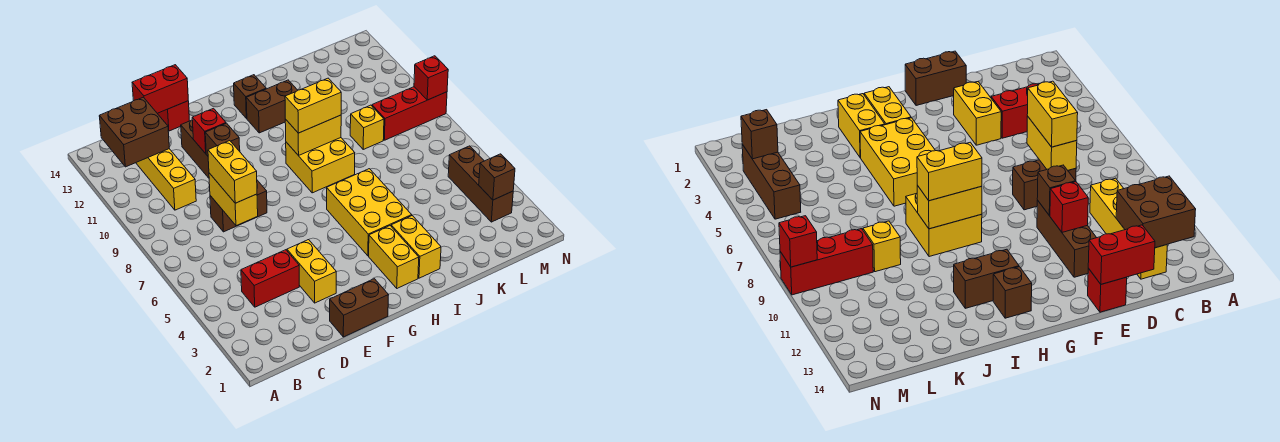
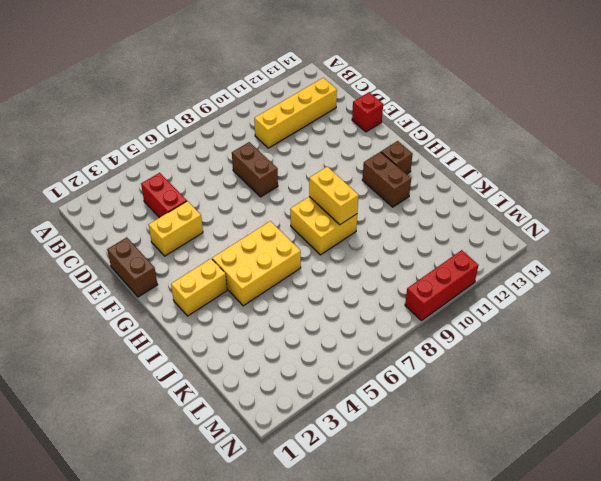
red 1x3 brick [405,250,478,321] -> red 1x3 brick turned to [372,87,447,140]
none -> brown 1x3 brick [181,120,209,178]
none -> yellow 1x2 brick [391,216,441,278]
none -> yellow 1x1 brick [350,105,384,149]

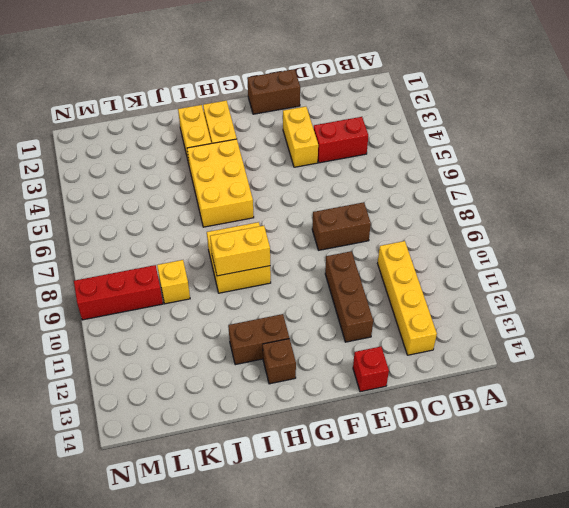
none -> brown 1x3 brick [448,146,513,222]
none -> brown 2x2 brick [99,97,169,167]
none -> yellow 1x2 brick [209,173,258,226]

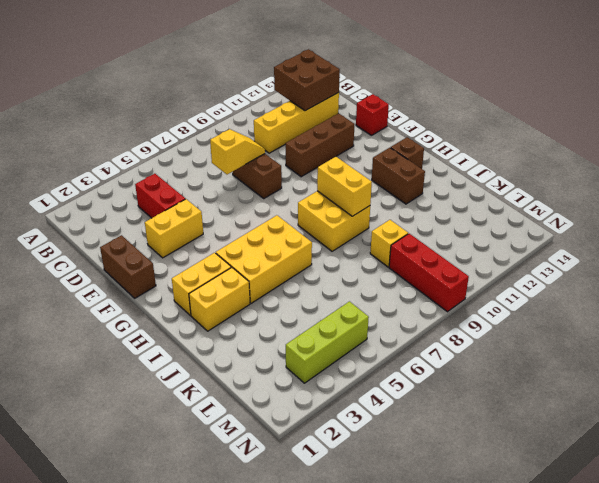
yellow 1x2 slope [210,129,265,174] -> yellow 1x2 brick [209,173,258,226]
lime 1x3 brick [286,301,369,383] -> brown 1x3 brick [448,146,513,222]
none -> red 1x2 brick [132,65,188,113]
none -> brown 1x1 brick [205,123,240,156]
none -> red 1x1 brick [192,108,226,153]

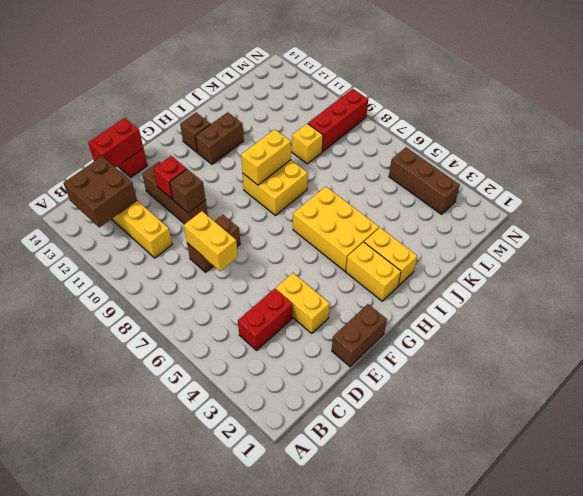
none -> brown 1x1 brick [479,154,515,200]
none -> red 1x1 brick [414,56,448,100]
none -> yellow 1x2 brick [208,141,257,203]

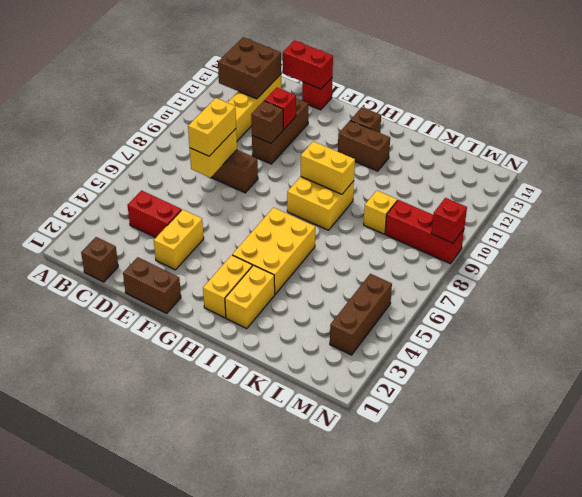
brown 1x1 brick [81,237,118,282] -> brown 1x1 brick moved to [479,154,515,200]
none -> yellow 1x2 brick [285,78,341,133]

